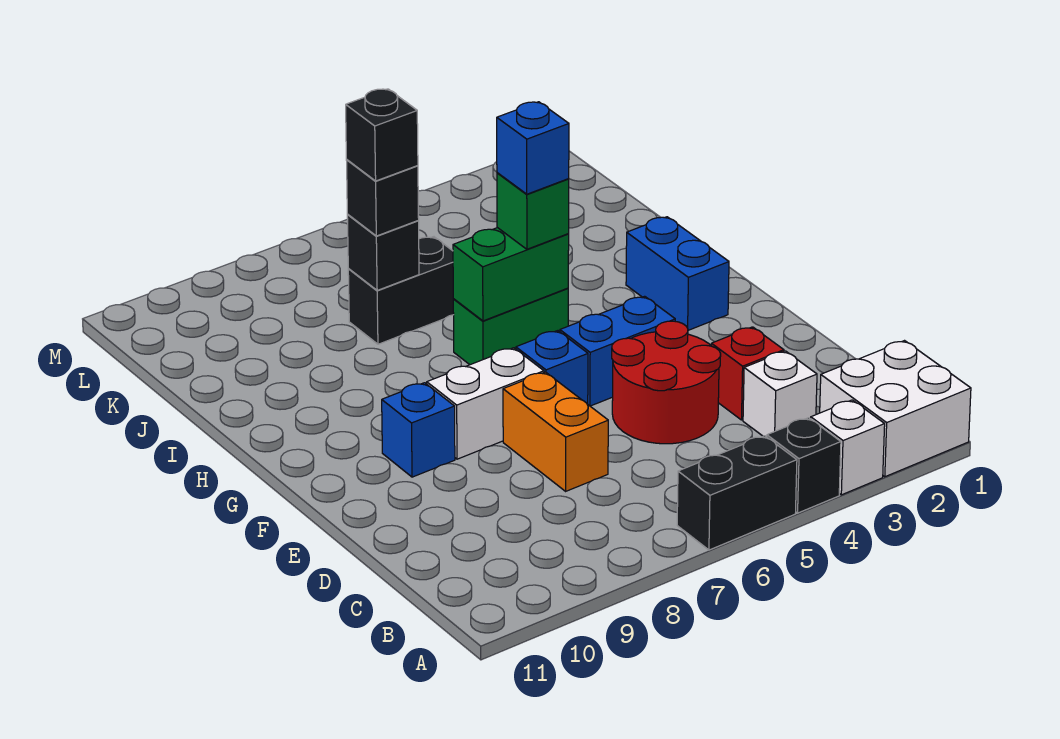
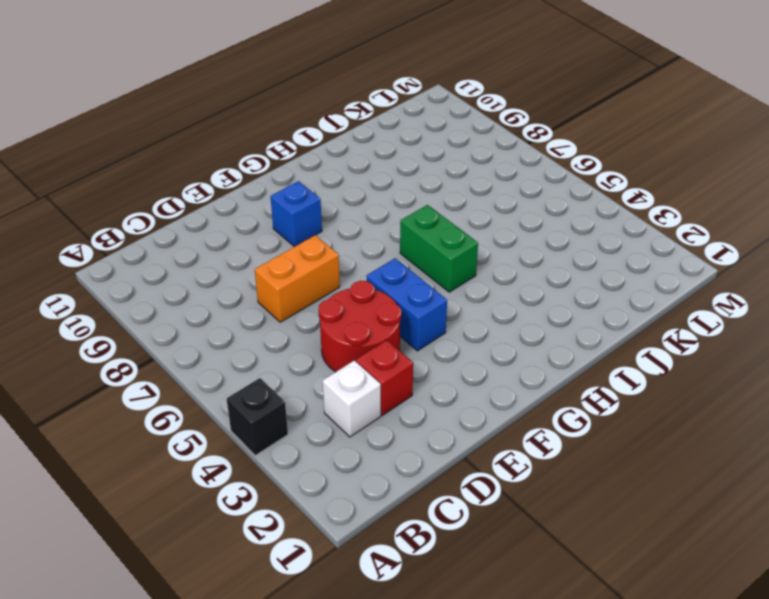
none -> white 2x2 brick [820,341,971,477]
none -> white 1x1 brick [811,400,885,495]
none -> black 1x2 brick [677,436,797,550]

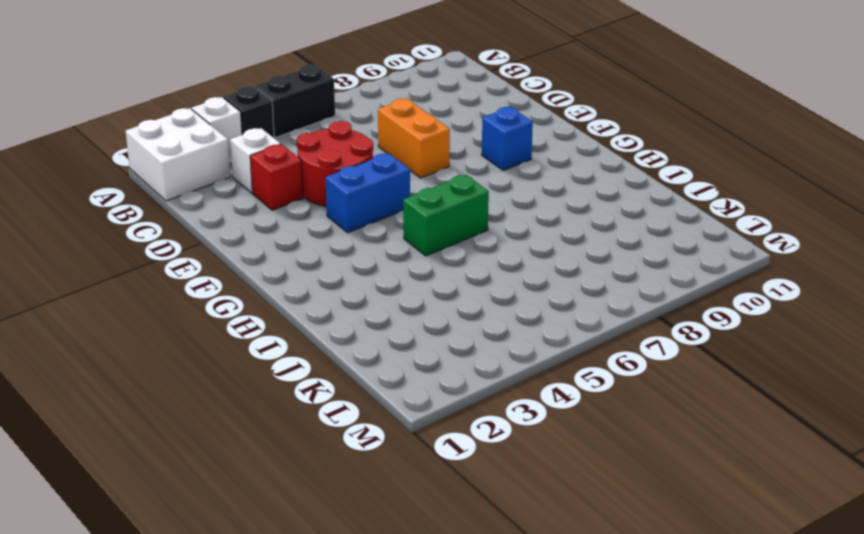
none -> blue 1x1 brick [516,331,588,404]
none -> white 1x2 brick [427,348,544,459]
none -> blue 1x2 brick [626,217,729,330]

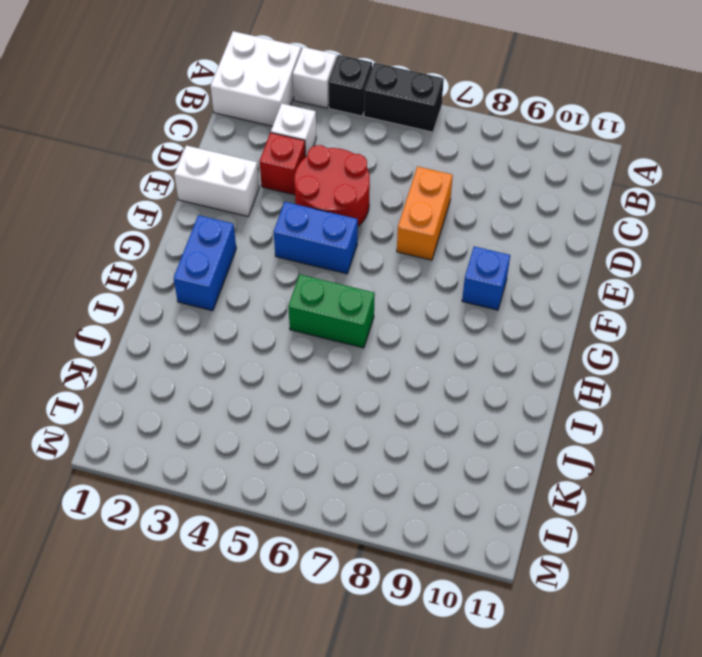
white 1x2 brick [174,145,259,216] -> white 1x2 brick moved to [427,348,544,459]
none -> blue 1x1 brick [516,331,588,404]
none -> black 1x2 brick [348,237,454,344]
none -> green 1x2 brick [453,228,569,321]

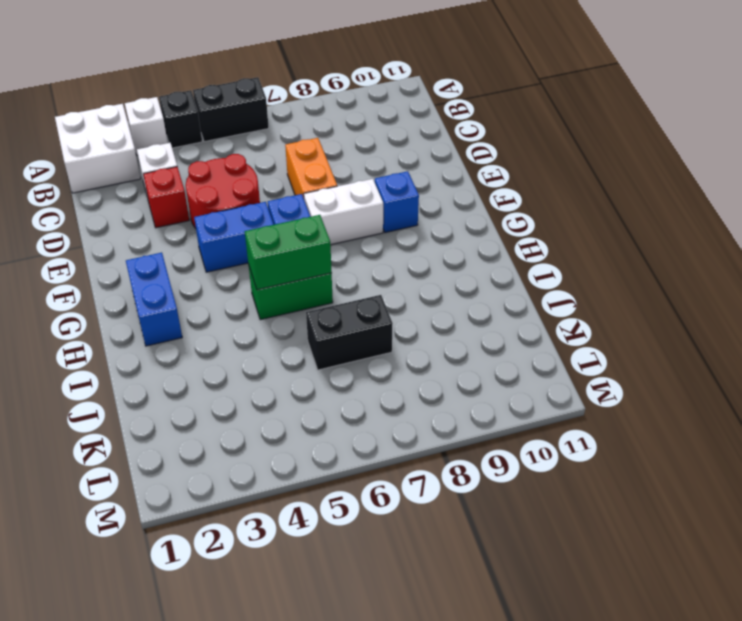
none -> black 1x1 brick [347,215,419,290]
none -> green 1x1 brick [497,173,569,249]
none -> black 1x1 brick [346,160,419,236]

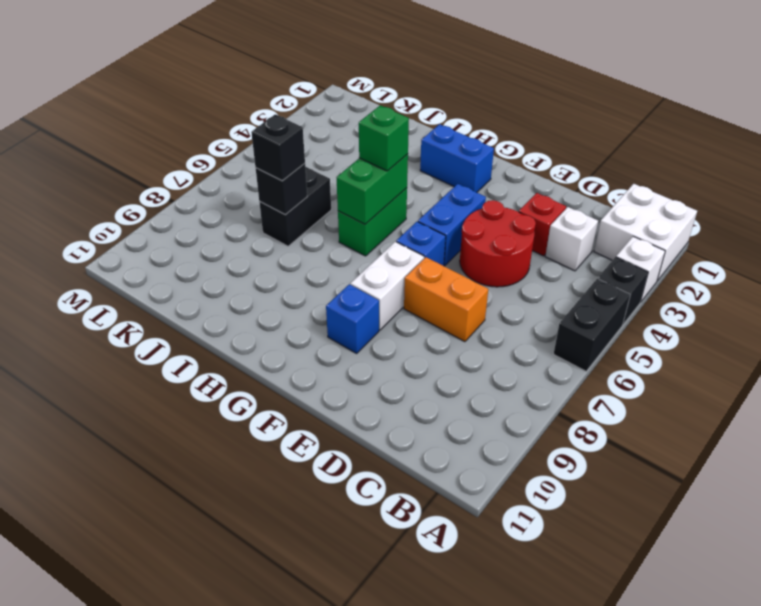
none -> blue 1x1 brick [497,102,569,194]
none -> black 1x1 brick [346,89,418,181]

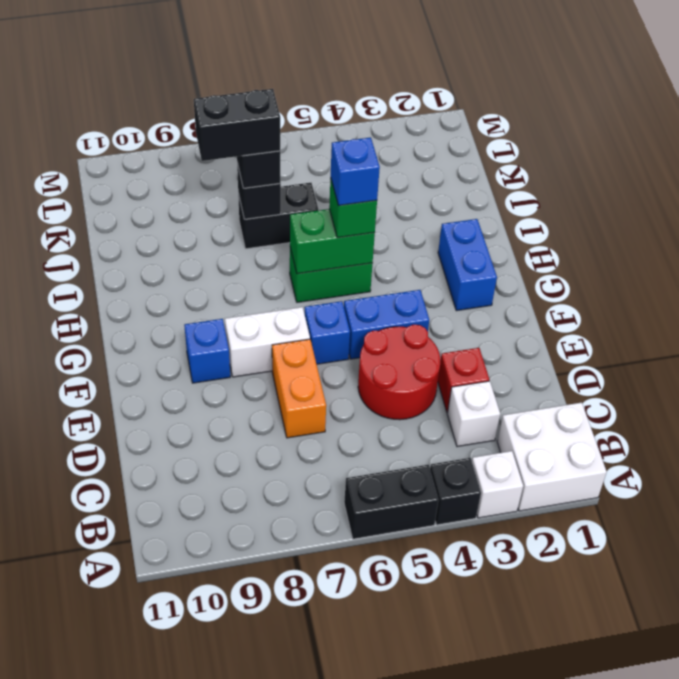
black 1x2 brick [194,89,280,161] -> black 1x1 brick [346,89,418,181]

